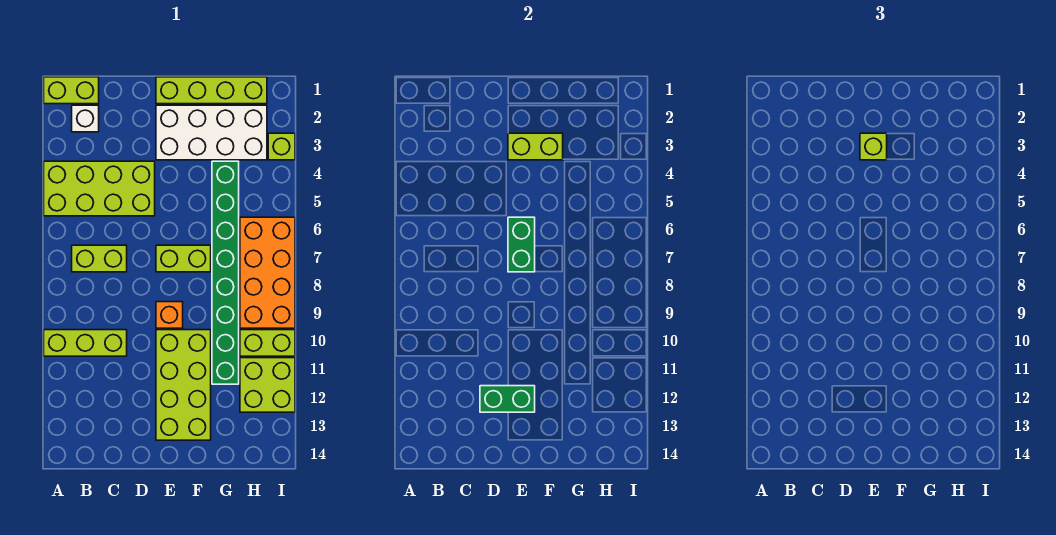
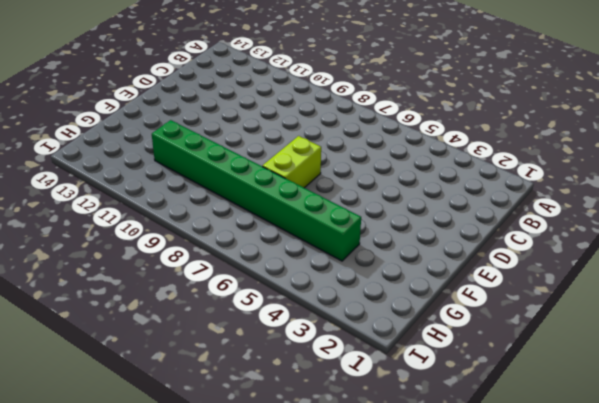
none -> lime 1x2 brick [44,77,99,104]
none -> lime 2x4 brick [44,161,155,216]
none -> lime 1x3 brick [44,330,127,356]

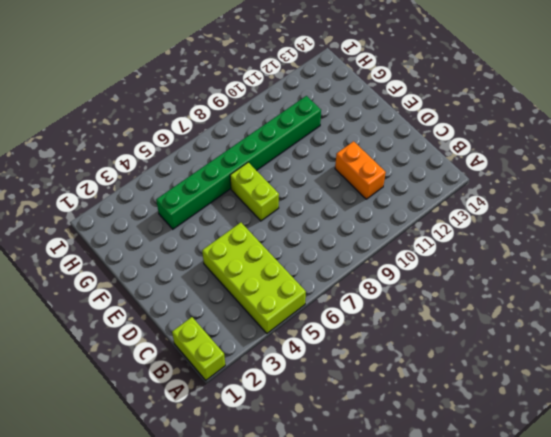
orange 1x2 brick [335,141,386,199] -> none
none -> lime 1x3 brick [44,330,127,356]
none -> white 1x1 brick [72,105,99,132]
none -> lime 1x2 brick [72,245,127,272]

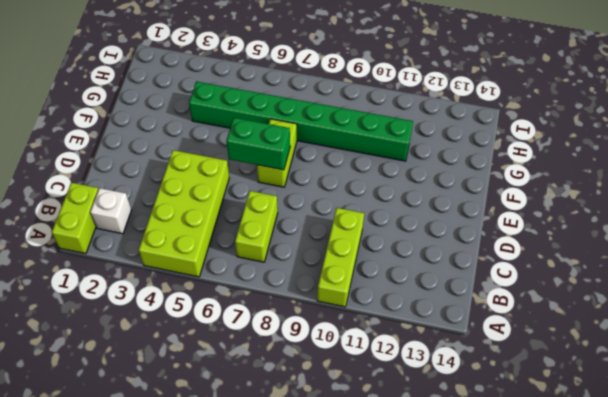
none -> lime 1x4 brick [156,77,267,104]
none -> white 2x4 brick [156,105,267,160]
none -> orange 1x1 brick [156,302,183,328]

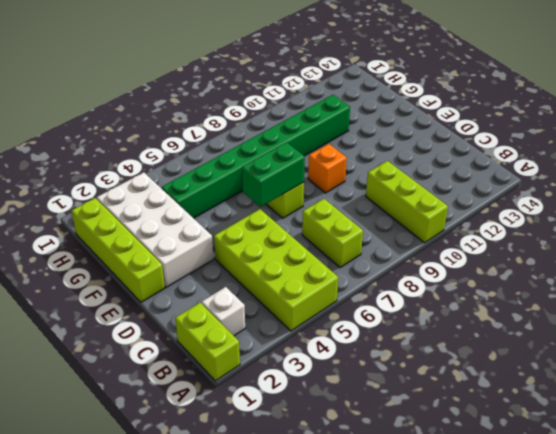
none -> lime 2x4 brick [156,330,211,440]
none -> orange 2x4 brick [240,217,295,328]
none -> lime 1x2 brick [240,330,295,356]

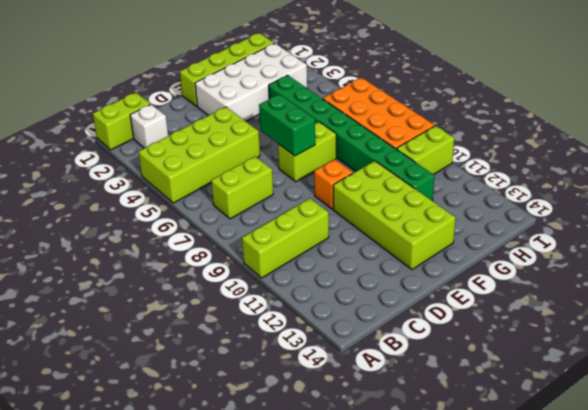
none -> lime 2x2 brick [240,358,295,412]
none -> lime 1x1 brick [268,133,295,160]
none -> green 1x2 brick [480,386,535,412]

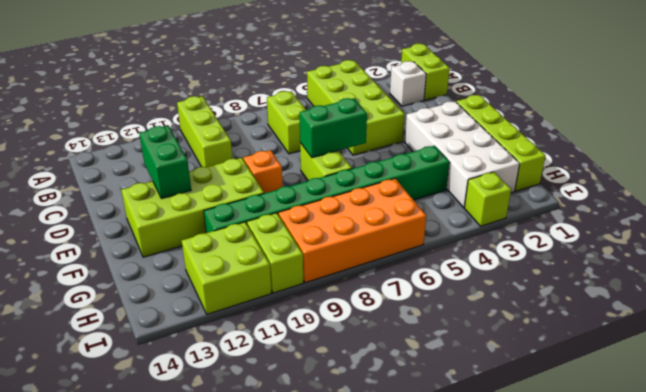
none -> lime 1x2 brick [508,133,563,160]
none -> lime 1x1 brick [860,133,887,160]

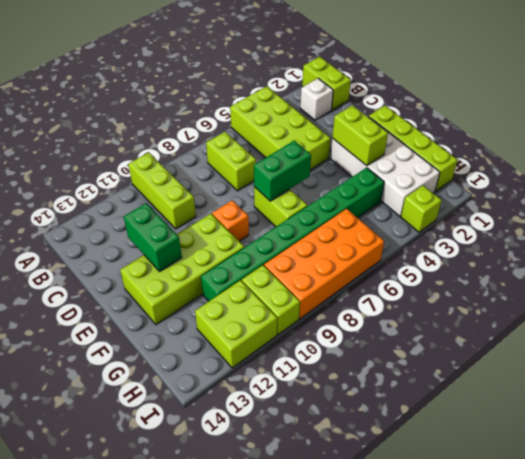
none -> lime 1x1 brick [860,133,887,160]

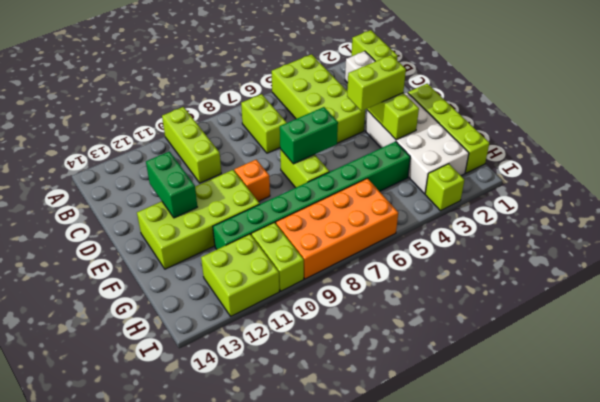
lime 1x2 brick [347,55,406,111] -> lime 1x1 brick [860,133,887,160]

